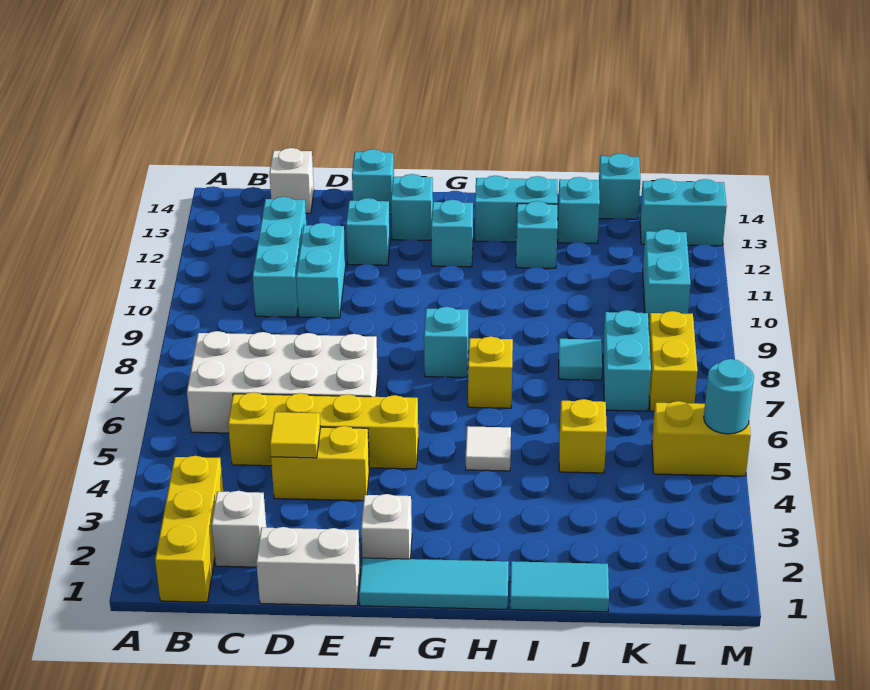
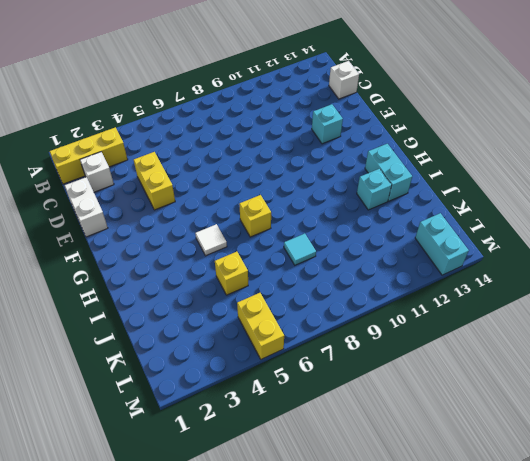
none -> white 2x4 brick [187,331,378,433]
none -> yellow 1x4 brick [228,392,418,469]
none -> cyan 1x3 brick [253,197,306,317]
none -> cyan 1x2 brick [296,223,346,318]

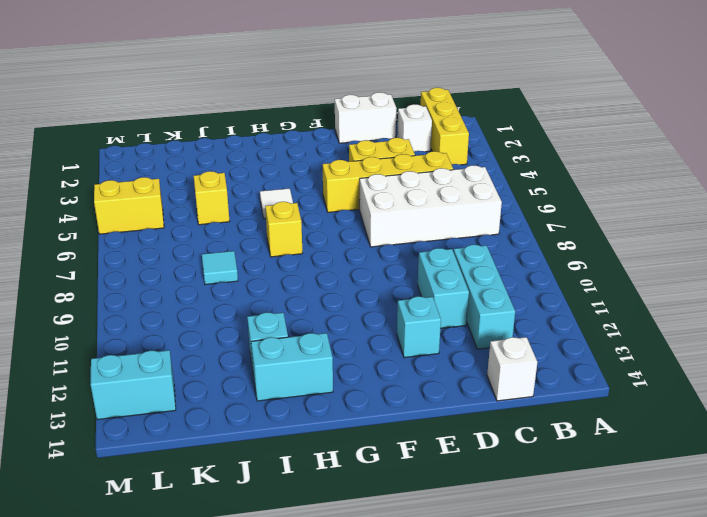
none -> cyan 1x1 brick [352,149,394,215]
none -> cyan 1x3 tile [359,558,509,609]
none -> white 1x1 brick [361,494,412,559]
none -> cyan 1x1 brick [391,174,433,240]

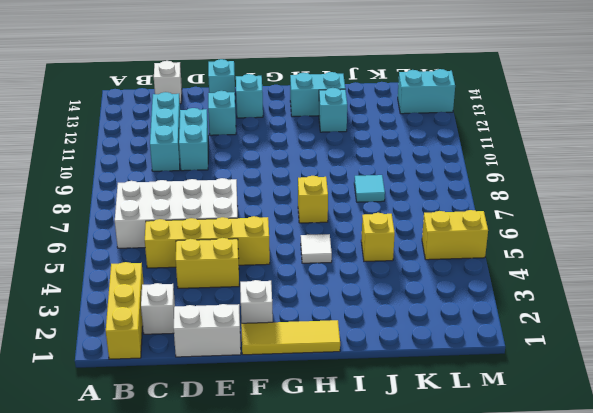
yellow 1x3 tile [241,320,340,355] -> cyan 1x3 tile [359,558,509,609]
none -> cyan 1x1 brick [424,307,468,377]
none -> cyan 1x1 brick [431,200,473,267]
none -> cyan 1x2 tile [510,561,609,612]
none -> cyan 1x1 brick [558,177,600,243]

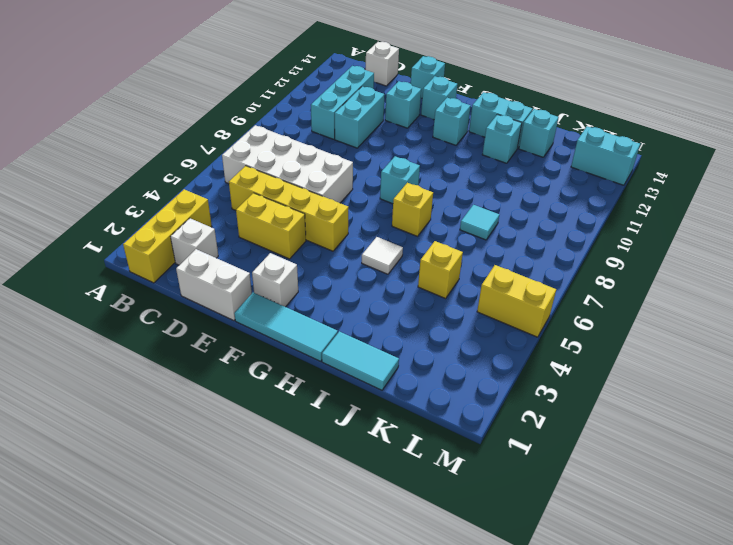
none -> cyan 1x2 brick [603,310,651,411]
none -> cyan 1x1 brick [599,153,640,219]
none -> yellow 1x2 brick [649,311,697,411]
none -> cyan 1x2 brick [643,229,691,324]

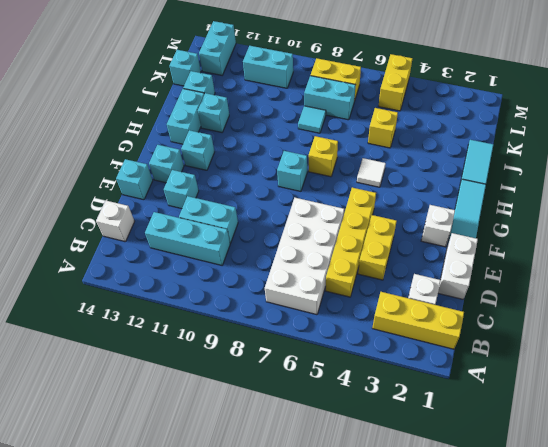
none -> yellow 1x1 tile [270,412,320,458]
none -> cyan 1x1 round brick [704,359,754,434]

